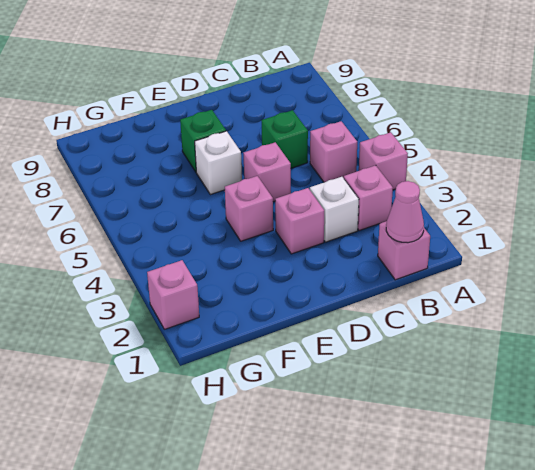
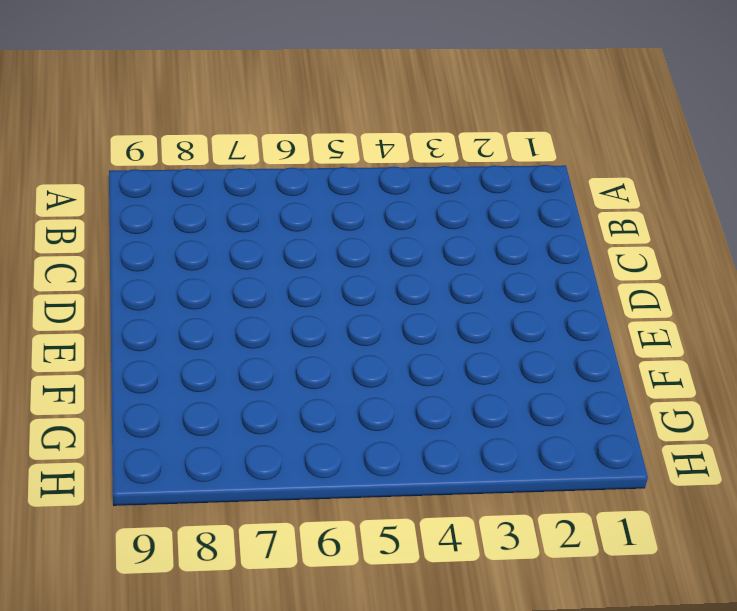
none -> pink 1x1 brick [359,132,408,190]
none -> pink 1x1 brick [378,221,430,280]
none -> pink 1x1 brick [344,165,393,231]

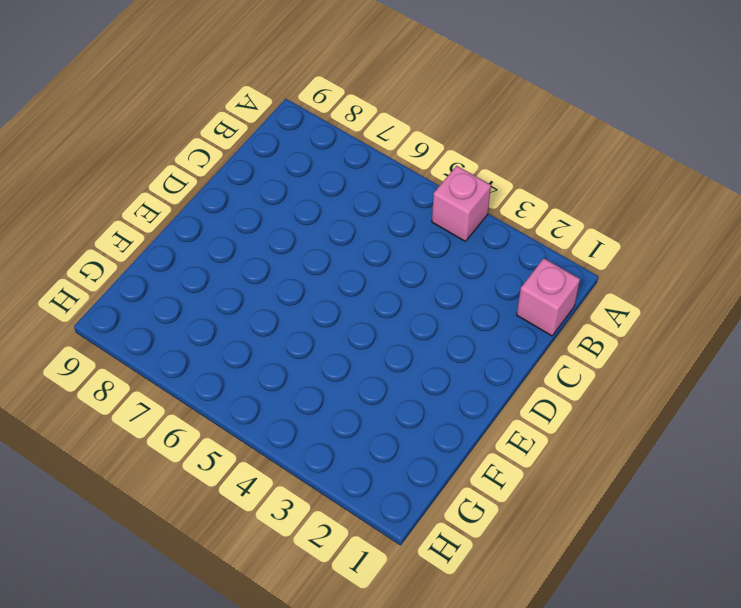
none -> pink 1x1 brick [344,165,393,231]
none -> pink 1x1 brick [310,121,357,182]
none -> white 1x1 brick [310,177,359,242]

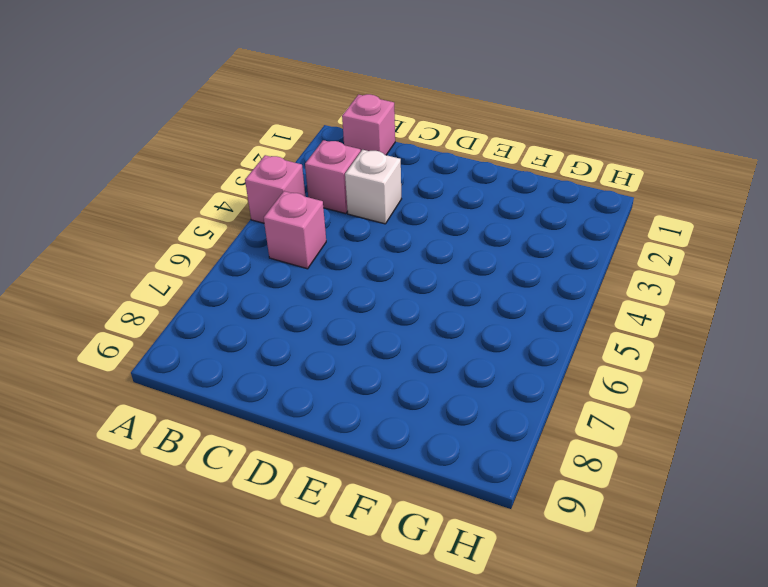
none -> green 1x1 brick [261,110,308,168]
none -> pink 1x1 brick [275,188,324,254]
none -> pink 1x1 brick [243,142,291,202]

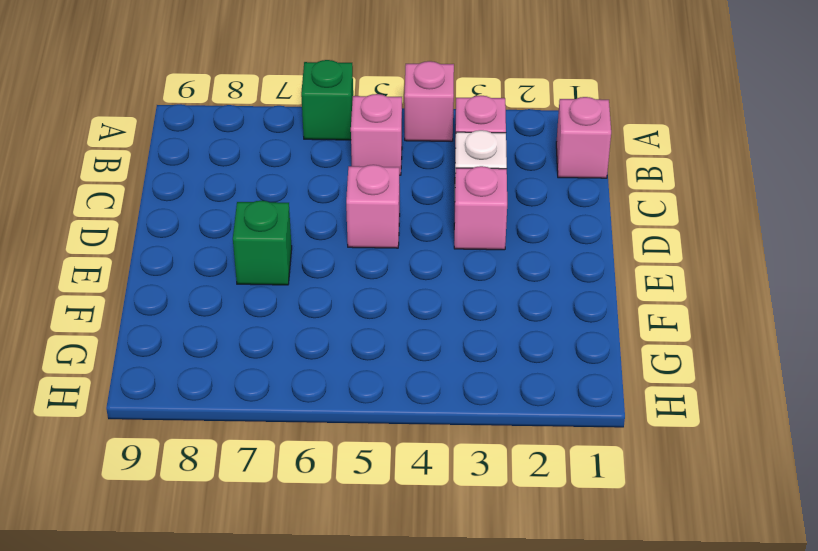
green 1x1 brick [301,60,353,140] -> green 1x1 brick moved to [261,110,308,168]
none -> pink 1x1 brick [225,176,273,241]
none -> white 1x1 brick [195,131,242,195]
none -> pink 1x1 brick [147,260,199,329]

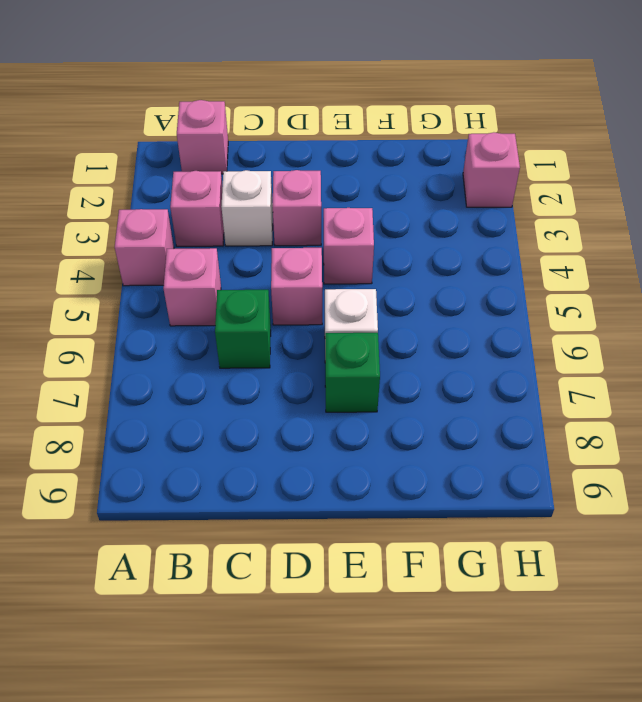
none -> pink 1x1 cone [386,181,424,243]

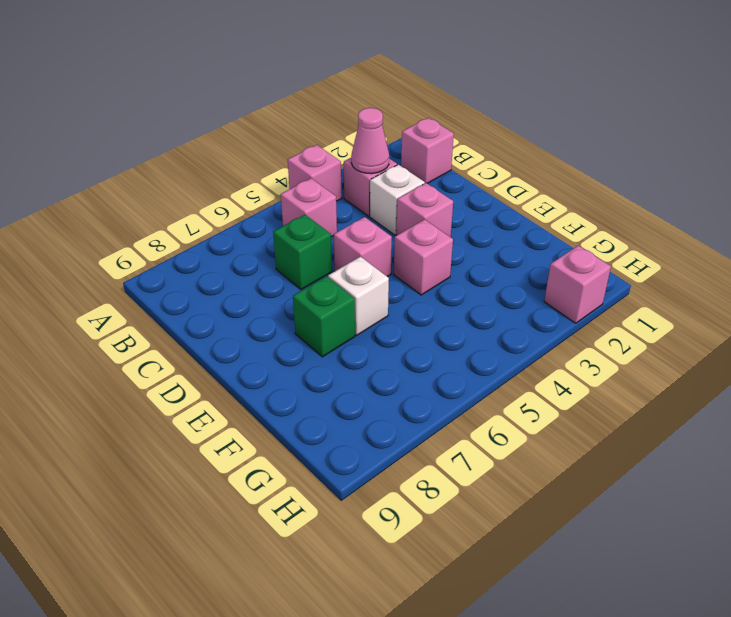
pink 1x1 cone [351,108,389,174] -> pink 1x1 cone moved to [386,181,424,243]

